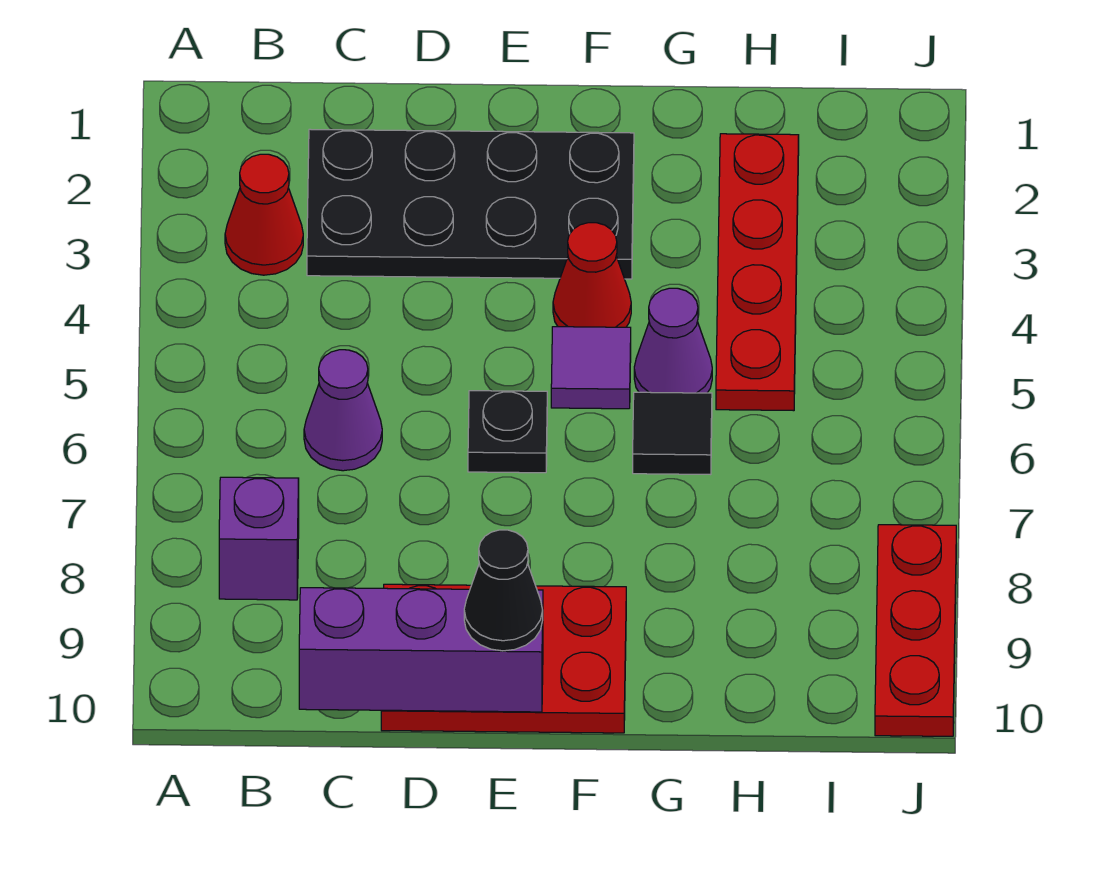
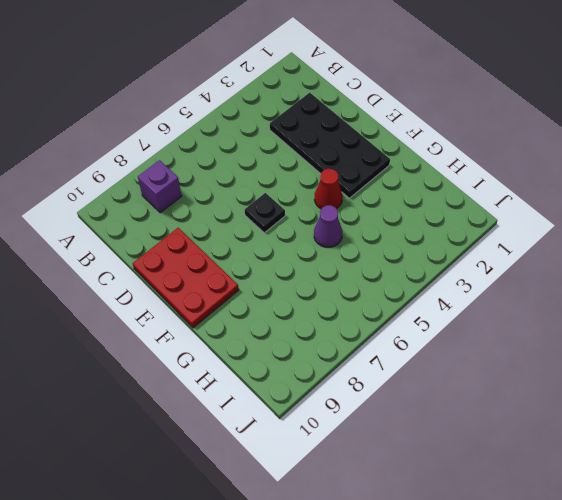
none -> red 1x1 cone [225,154,303,275]
none -> purple 1x1 cone [304,350,382,471]
none -> purple 1x1 tile [551,327,631,409]

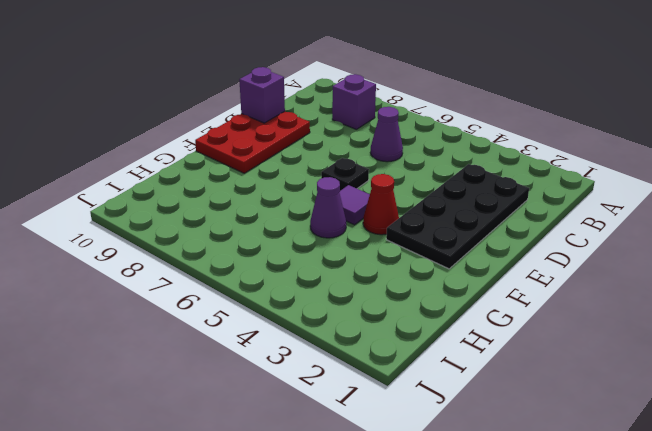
purple 1x1 brick [239,67,285,123] -> purple 1x3 brick [299,588,543,712]
none -> red 1x1 cone [225,154,303,275]
none -> black 1x1 tile [633,392,712,475]
none -> red 1x4 plate [716,134,799,411]

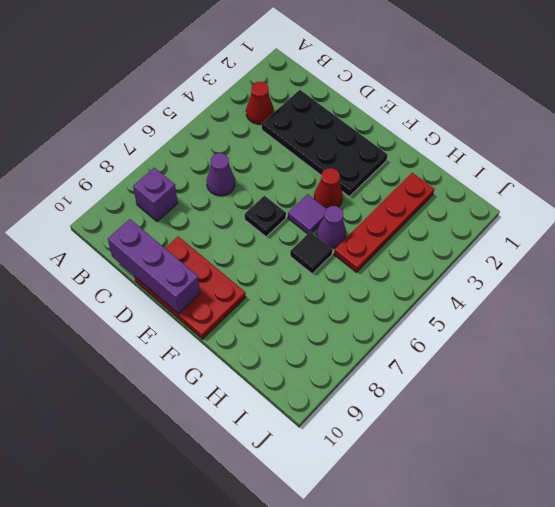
none -> red 1x3 plate [875,525,956,736]
none -> black 1x1 cone [464,530,543,651]

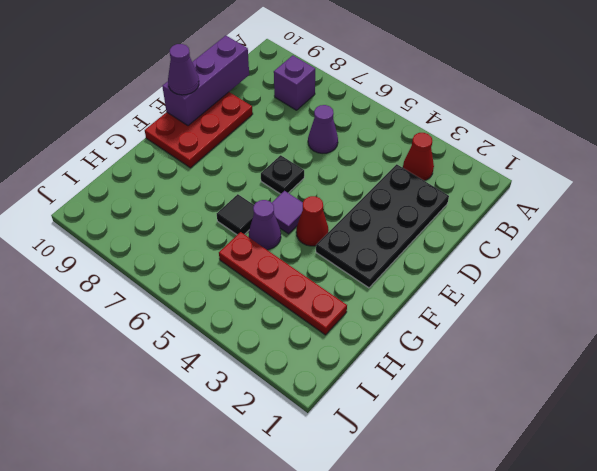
purple 1x1 cone [168,44,199,95] -> black 1x1 cone [464,530,543,651]
none -> red 1x3 plate [875,525,956,736]

